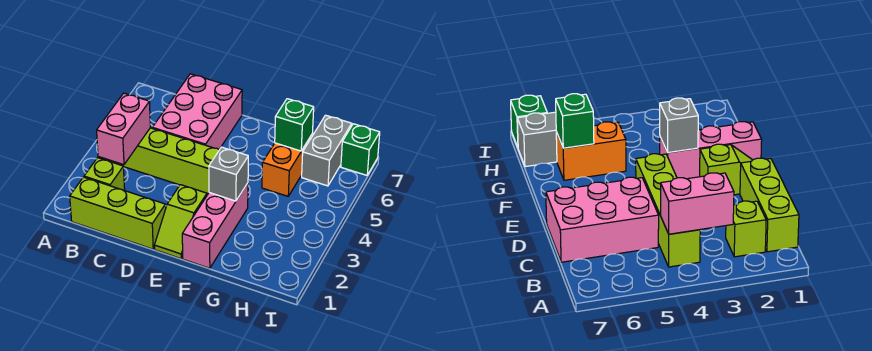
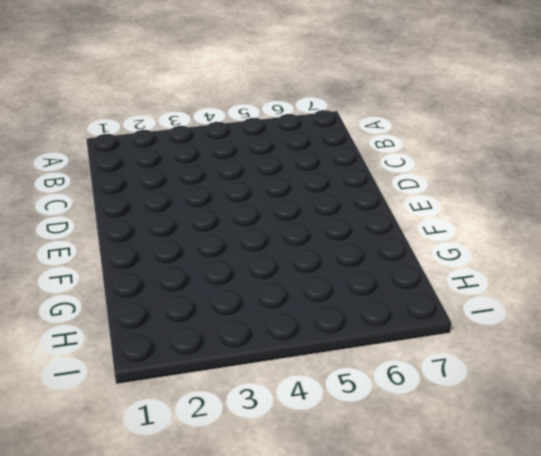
none -> lime 1x3 brick [70,177,166,249]
none -> lime 1x1 brick [84,158,125,191]
none -> lime 1x4 brick [113,128,219,194]

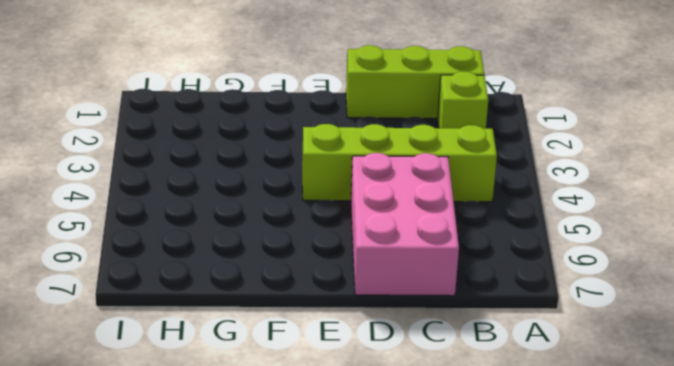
none -> lime 1x2 slope [154,185,207,259]
none -> pink 1x3 brick [182,183,248,268]
none -> orange 1x2 brick [262,135,312,196]

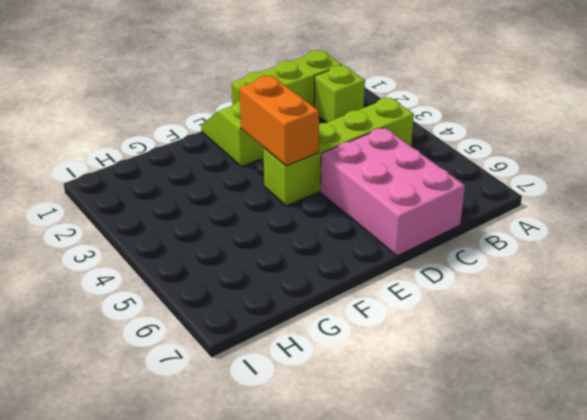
orange 1x2 brick [240,76,319,166] -> orange 1x2 brick moved to [262,135,312,196]
none -> pink 1x3 brick [182,183,248,268]
none -> grey 1x2 brick [302,115,352,186]
none -> green 1x1 brick [341,124,380,175]

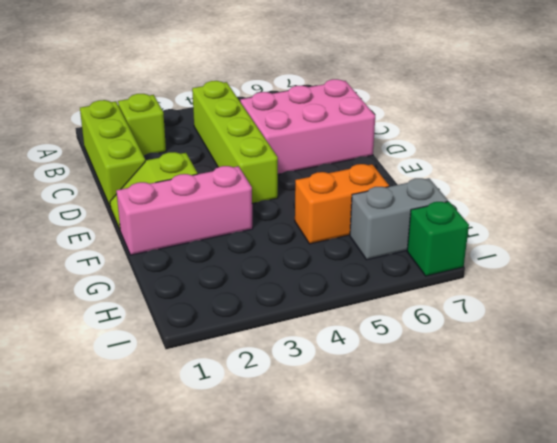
none -> pink 1x2 brick [97,93,150,165]
none -> grey 1x1 brick [209,147,248,201]
none -> green 1x1 brick [275,99,314,151]

